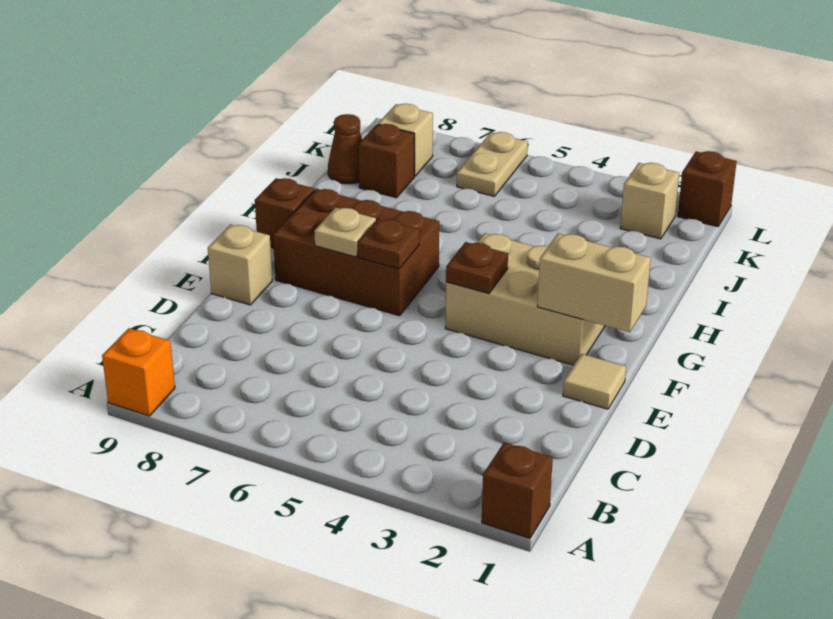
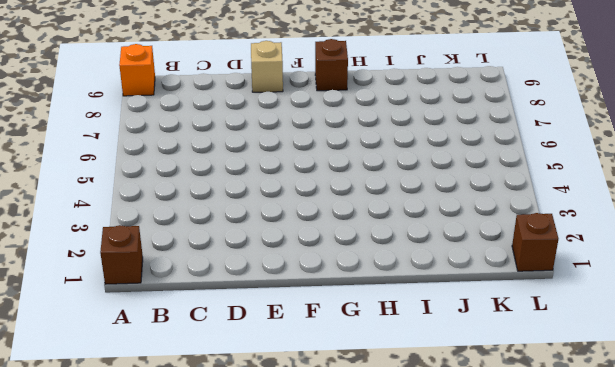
none -> tan 1x1 tile [563,354,626,409]
none -> tan 2x3 brick [445,233,605,365]
none -> brown 2x3 brick [273,189,439,316]

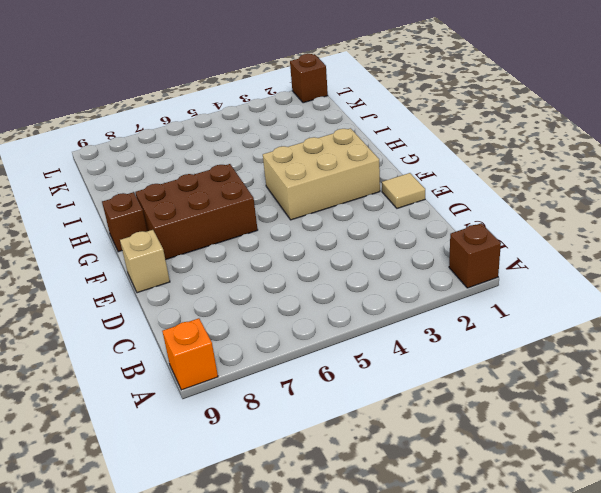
none -> brown 1x1 brick [358,124,414,198]
none -> brown 1x1 cone [328,114,362,184]
none -> tan 1x1 brick [620,163,679,239]

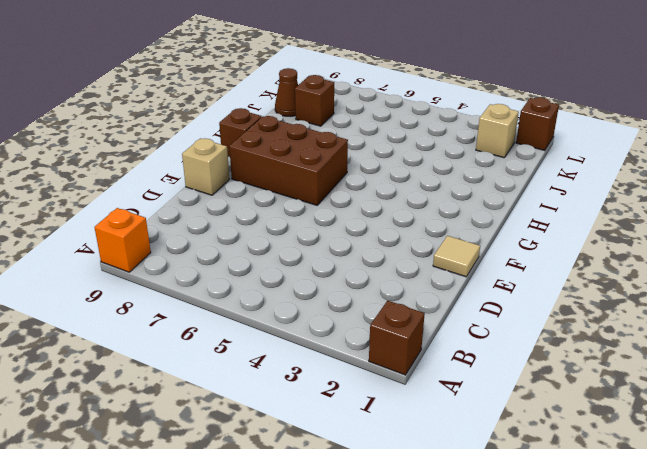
none -> tan 2x3 brick [445,233,605,365]
none -> tan 1x2 plate [457,132,528,196]
none -> tan 1x1 brick [378,104,433,176]

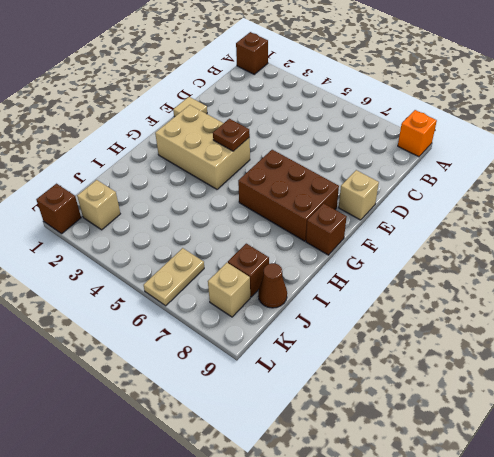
none -> tan 1x2 brick [537,233,651,332]
none -> brown 1x1 plate [358,219,419,269]
none -> tan 1x1 plate [314,207,376,257]

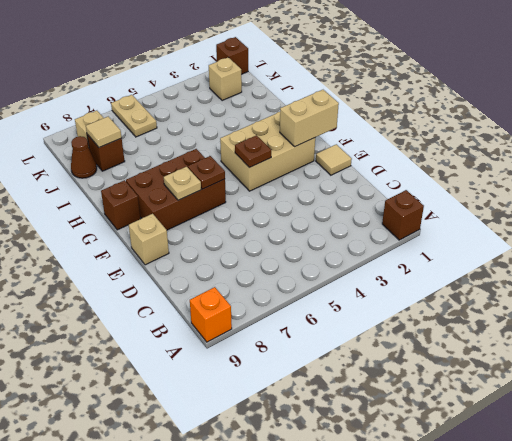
tan 1x1 tile [86,117,122,147] -> none

